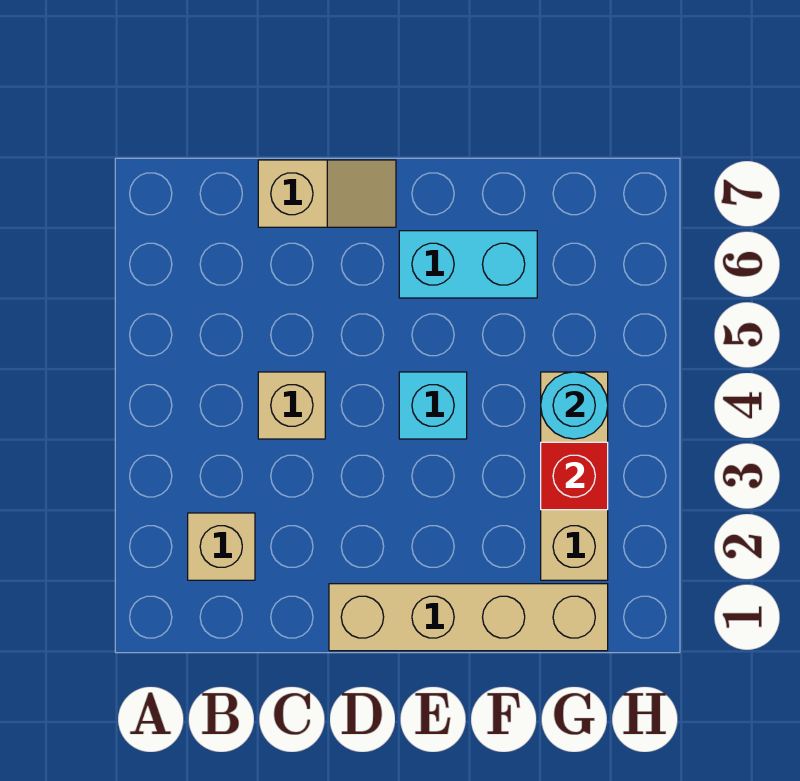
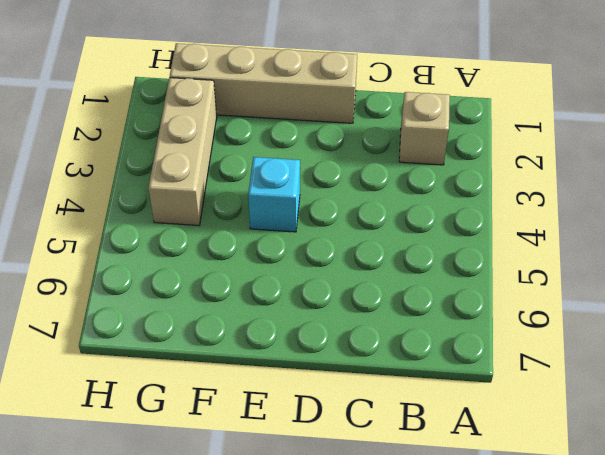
none -> tan 1x1 brick [258,372,325,439]
none -> tan 1x2 slope [258,160,396,227]

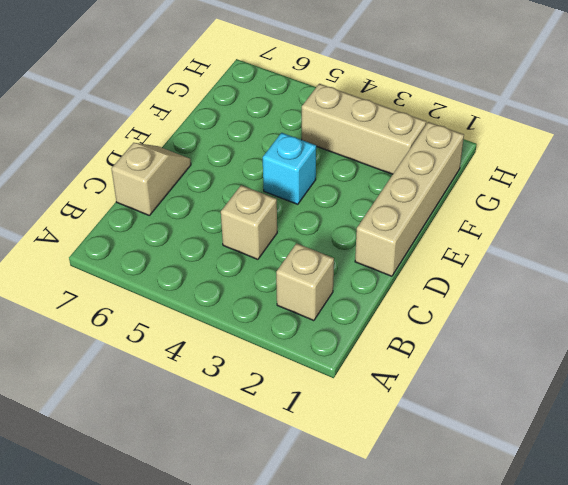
none -> cyan 1x2 brick [399,231,537,298]
none -> red 1x1 brick [541,442,608,510]

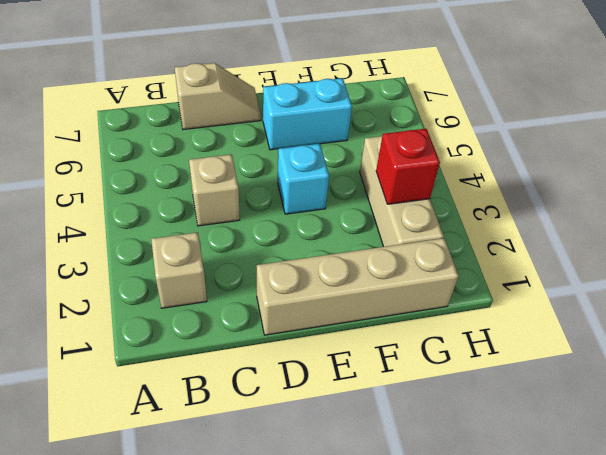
none -> cyan 1x1 round brick [541,372,608,439]

